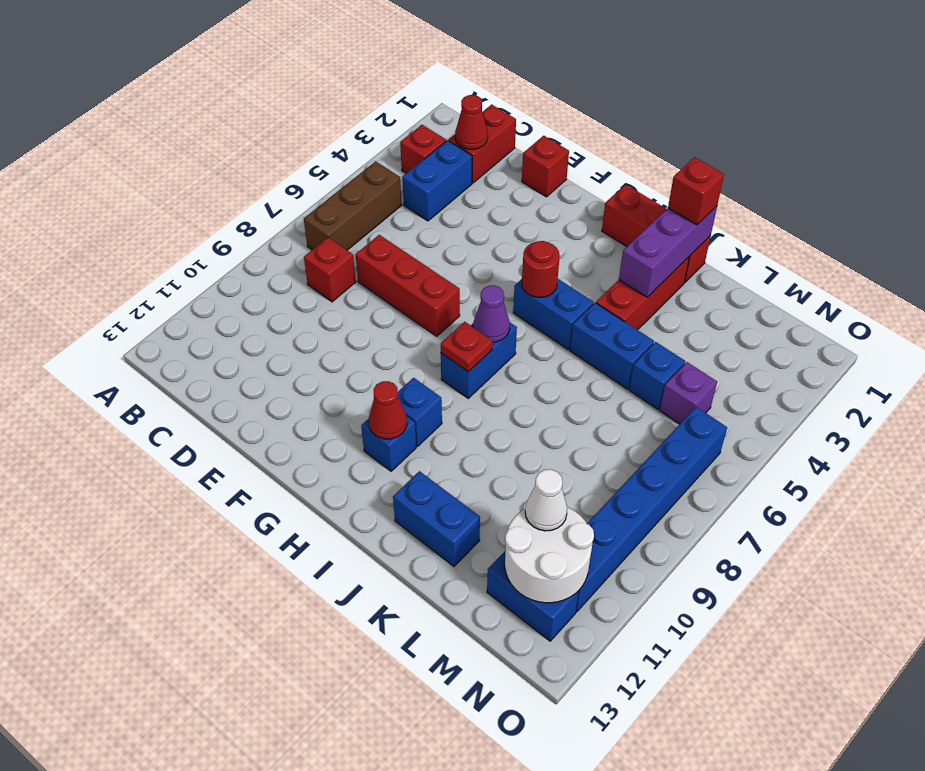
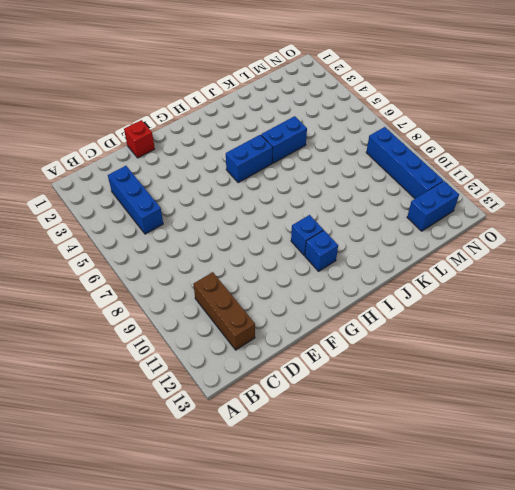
blue 1x3 brick [108,166,163,234] -> blue 1x2 brick [402,140,472,221]
brown 1x3 brick [193,272,255,350] -> brown 1x3 brick moved to [304,161,402,250]
blue 1x4 brick [366,127,443,199] -> blue 1x6 brick [576,407,727,612]
none -> red 1x1 brick [400,125,446,174]
none -> red 1x2 brick [449,104,516,183]
none -> red 1x1 brick [304,237,356,302]

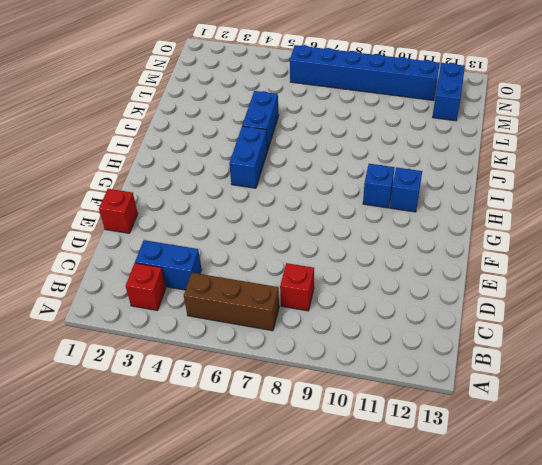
none -> red 1x2 brick [449,104,516,183]
none -> red 1x3 brick [356,235,460,336]
none -> red 1x3 brick [602,184,711,282]

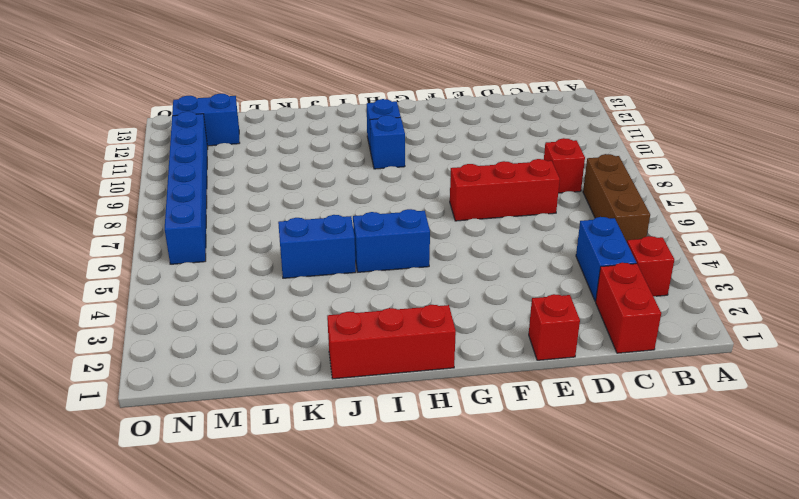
none -> blue 1x2 brick [441,322,517,398]
none -> red 1x3 brick [596,256,690,330]
none -> blue 1x2 brick [393,471,480,566]

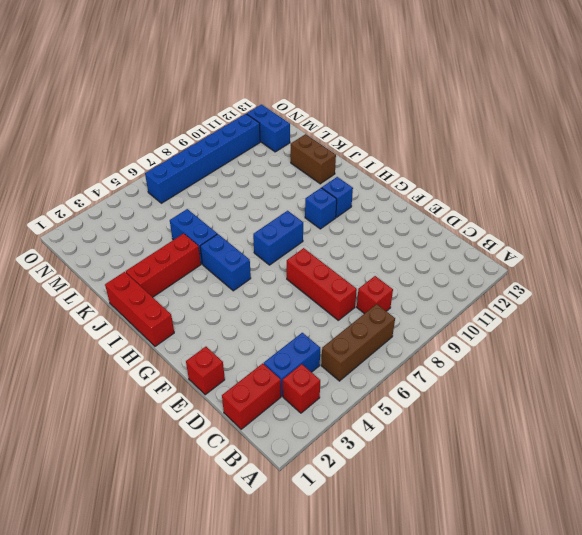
brown 1x2 brick [291,134,336,184] -> blue 1x2 brick [393,471,480,566]
none -> blue 1x1 brick [629,342,685,409]
none -> purple 1x1 brick [660,362,717,424]
none -> red 1x1 cone [455,95,488,149]

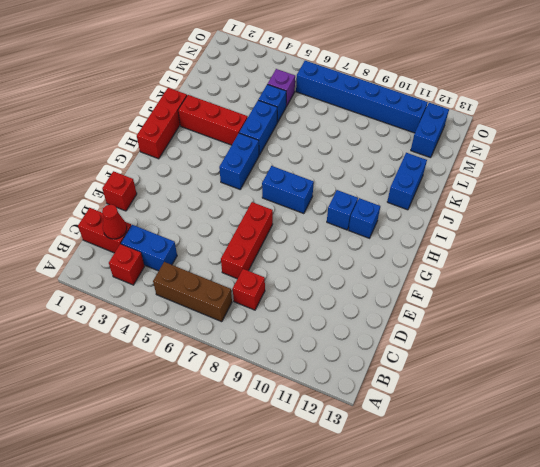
none -> red 1x1 round brick [522,241,560,297]
none -> purple 1x1 cone [473,285,510,342]
none -> red 1x1 plate [441,322,493,372]

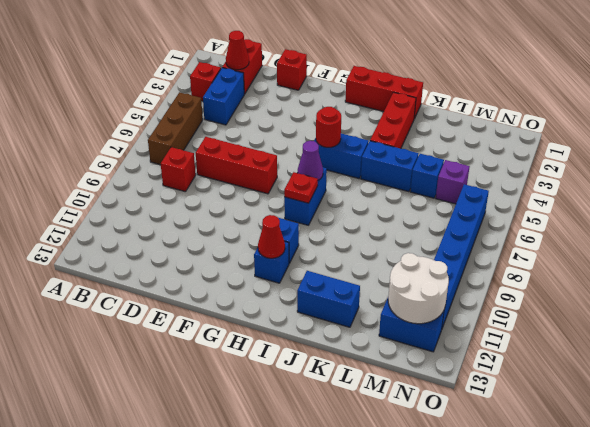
none -> purple 1x3 brick [619,206,717,297]
none -> red 1x1 brick [668,157,724,225]
none -> white 1x1 cone [525,469,567,531]

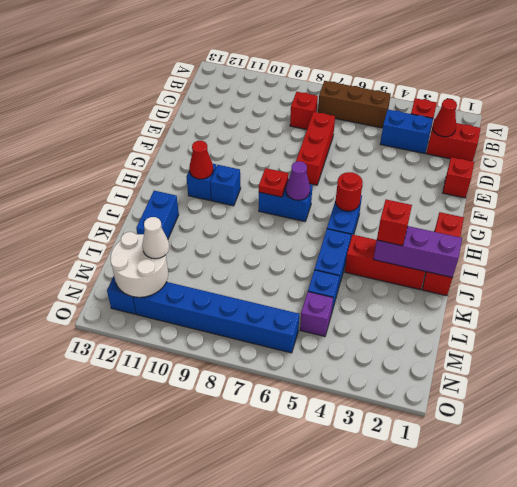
red 1x1 brick [377,199,412,246] -> red 1x1 brick moved to [668,157,724,225]

